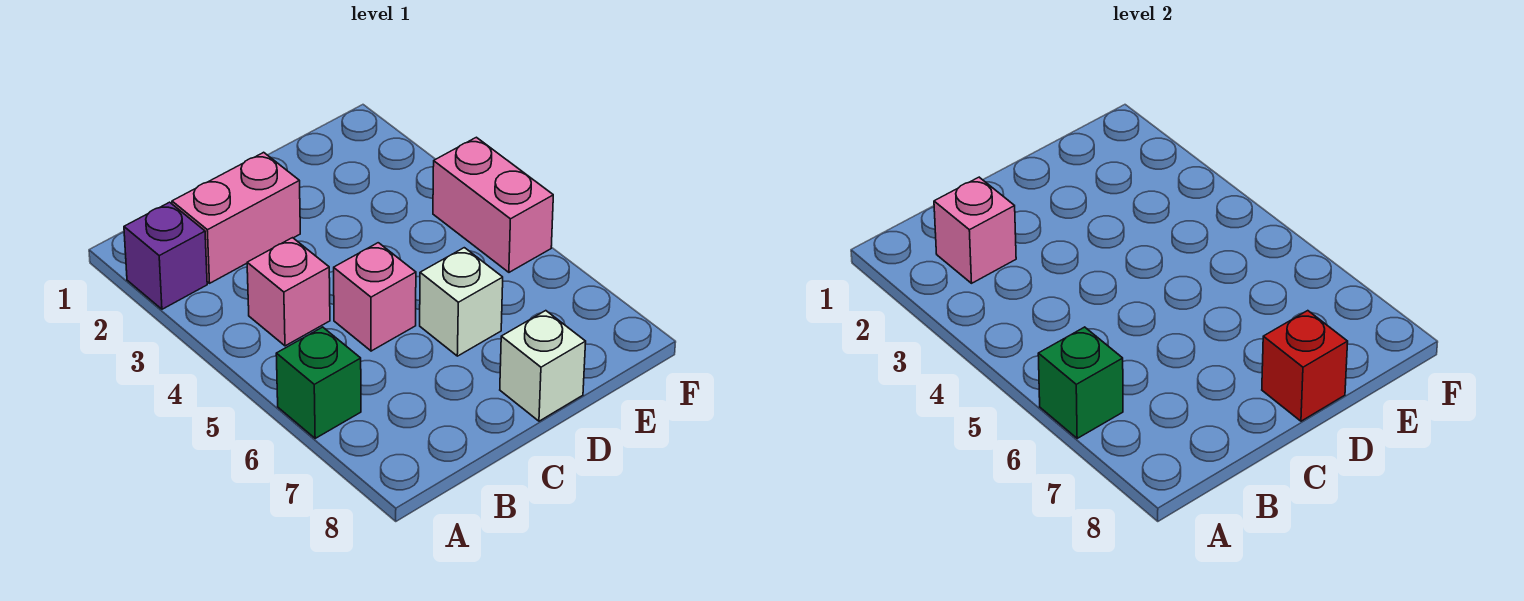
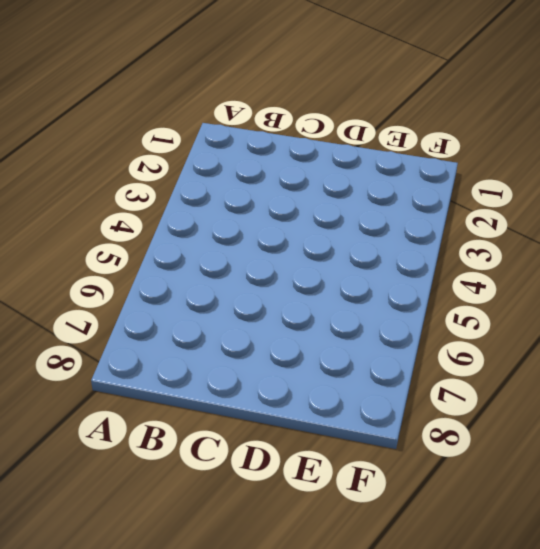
none -> purple 1x1 brick [124,202,207,309]
none -> green 1x1 brick [276,327,361,438]

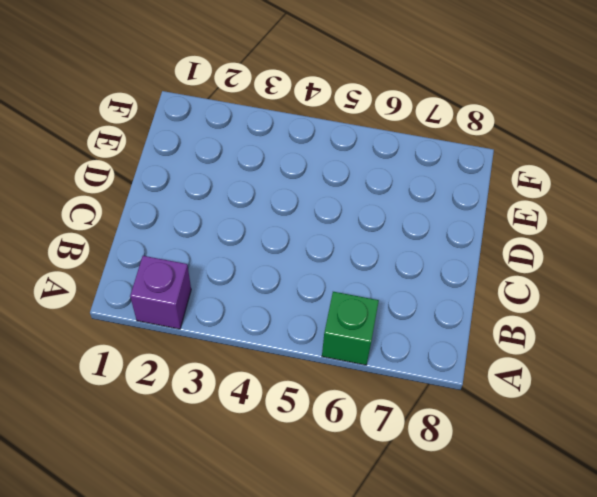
none -> pink 1x2 brick [172,152,300,283]
none -> pink 1x1 brick [247,238,330,346]

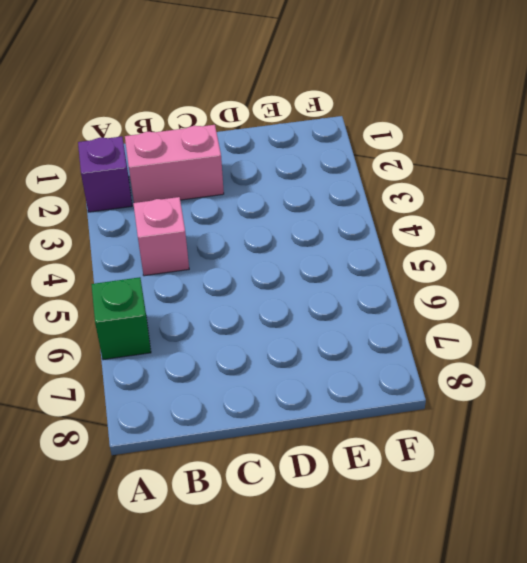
none -> pink 1x1 brick [334,243,416,351]
none -> white 1x1 brick [420,248,503,356]

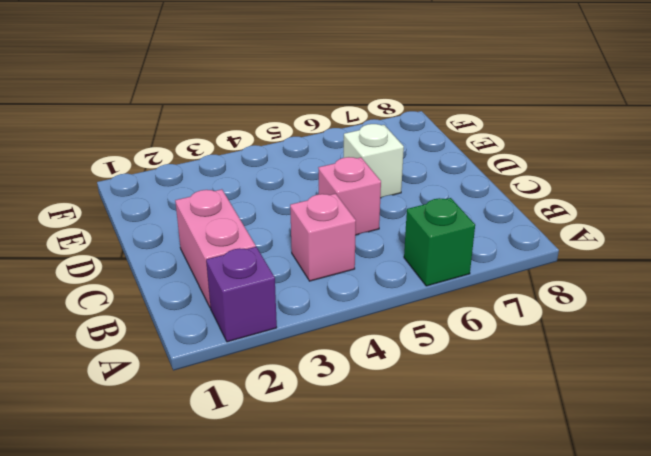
none -> white 1x1 brick [500,311,586,421]
none -> pink 1x2 brick [433,137,553,272]

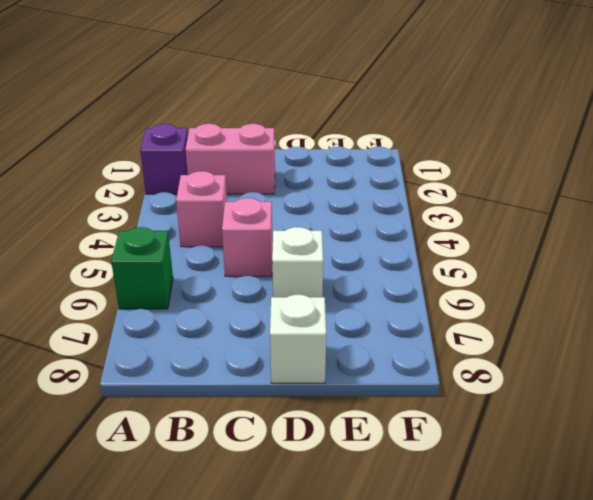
none -> pink 1x2 brick [433,137,553,272]
none -> green 1x1 brick [1038,327,1123,438]

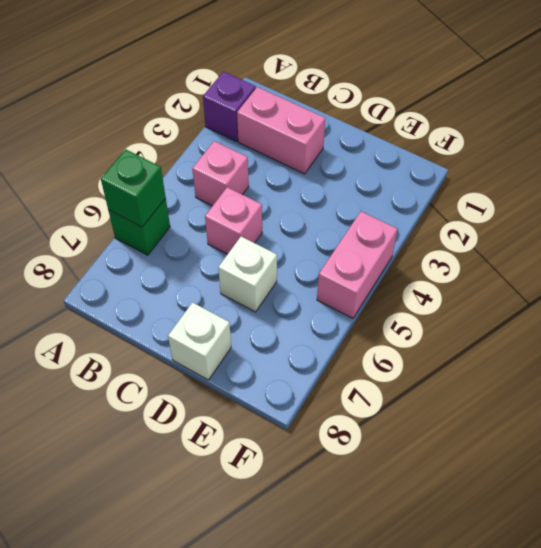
none -> pink 1x1 brick [934,177,1016,283]
none -> red 1x1 brick [1262,311,1348,421]

